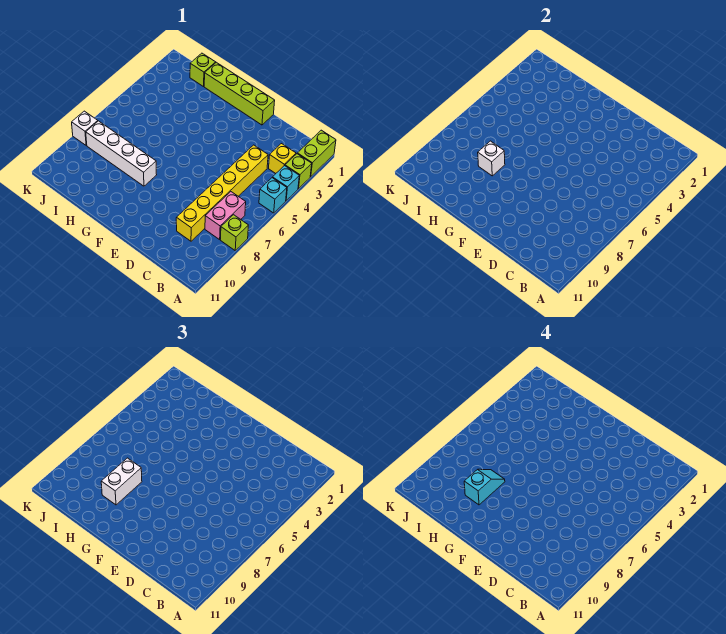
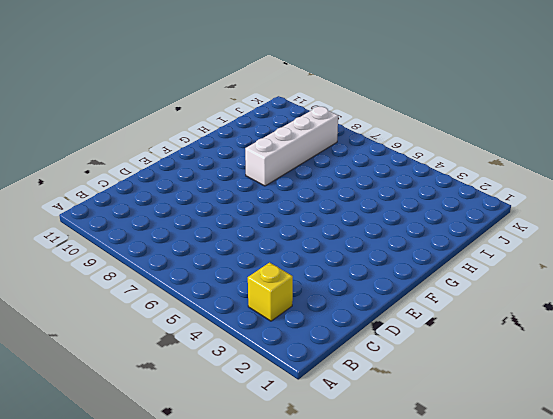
none -> lime 1x2 brick [297,130,336,177]
none -> lime 1x1 brick [285,154,312,189]
none -> cyan 1x1 brick [273,165,299,201]

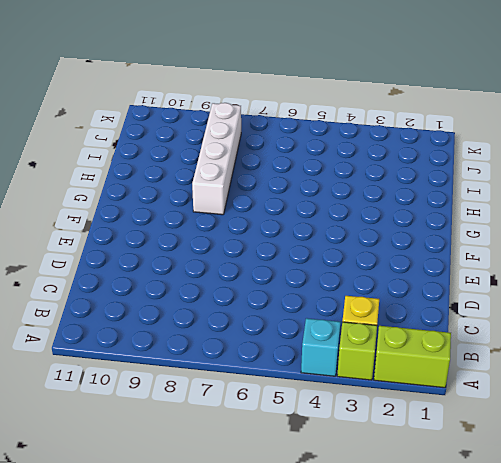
none -> cyan 1x1 brick [259,178,287,213]
none -> lime 1x1 brick [220,215,248,250]
none -> pink 1x2 brick [205,192,246,240]

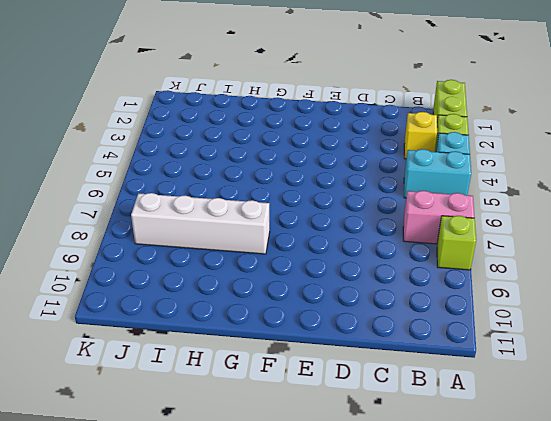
cyan 1x2 brick [404,149,471,198] -> cyan 1x1 brick [259,178,287,213]
pink 1x2 brick [403,191,475,244] -> pink 1x2 brick turned to [205,192,246,240]
none -> yellow 1x6 brick [176,145,268,241]
none -> lime 1x4 brick [204,62,275,125]
none -> lime 1x1 brick [190,53,216,87]

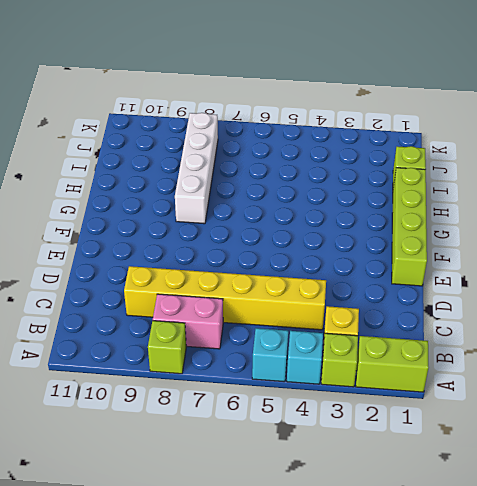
none -> white 1x1 brick [72,111,98,145]
none -> white 1x1 brick [478,141,505,176]
none -> white 1x2 brick [101,458,142,505]

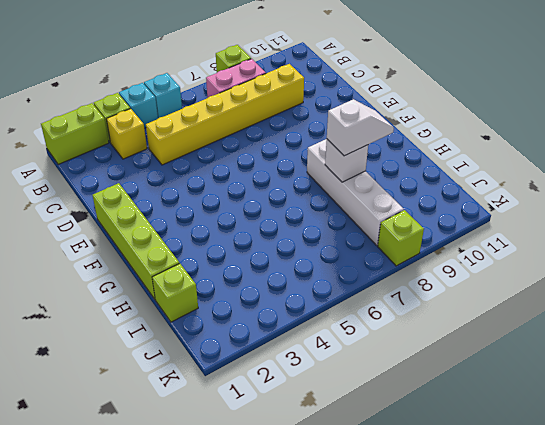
white 1x2 slope [327,99,394,156] -> white 1x2 brick [101,458,142,505]
lime 1x1 brick [378,210,424,266] -> white 1x1 brick [72,111,98,145]
none -> cyan 1x2 slope [464,469,505,505]

